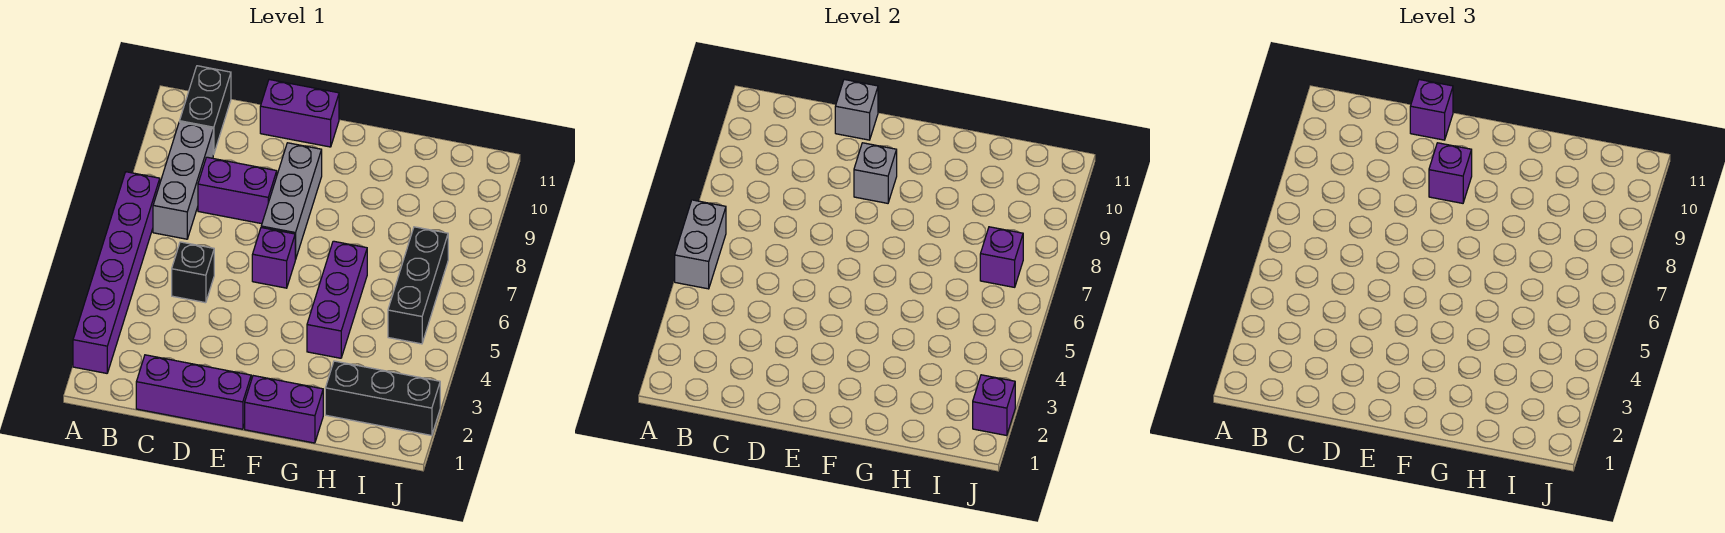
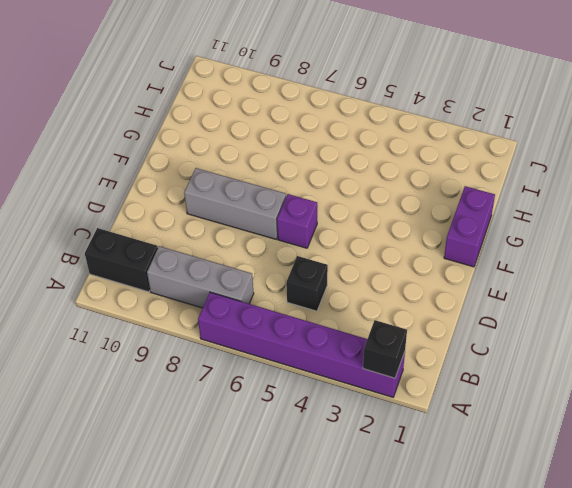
black 1x1 brick [363,320,407,378] -> none
none -> purple 1x3 brick [136,355,251,429]
none -> purple 1x2 brick [198,157,277,224]
none -> purple 1x2 brick [260,80,339,147]

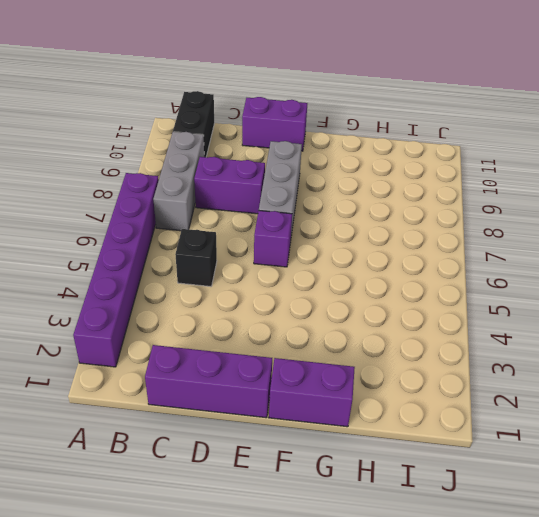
none -> purple 1x3 brick [307,241,367,358]
none -> black 1x3 brick [325,361,440,436]
none -> black 1x3 brick [388,227,448,344]

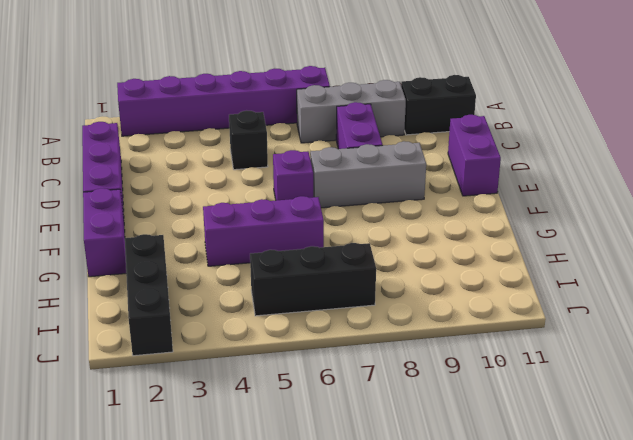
none -> grey 1x2 brick [675,200,726,289]
none -> grey 1x1 brick [835,80,878,140]
none -> grey 1x1 brick [854,143,897,203]

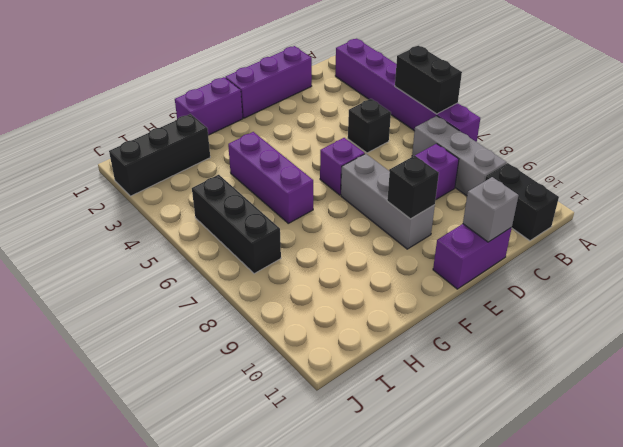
black 1x2 brick [395,46,462,114] -> grey 1x2 brick [675,200,726,289]
black 1x1 brick [387,156,439,219] -> grey 1x1 brick [854,143,897,203]
none -> purple 1x1 brick [980,227,1023,287]
none -> purple 1x1 brick [973,375,1015,436]
none -> purple 1x1 brick [1410,80,1453,140]

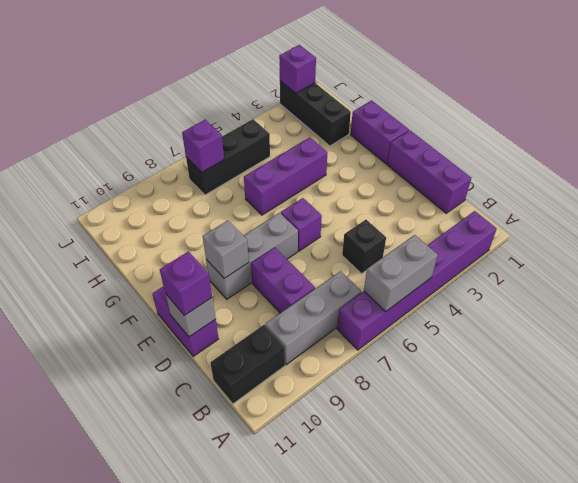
none -> purple 1x1 brick [1429,143,1472,203]

